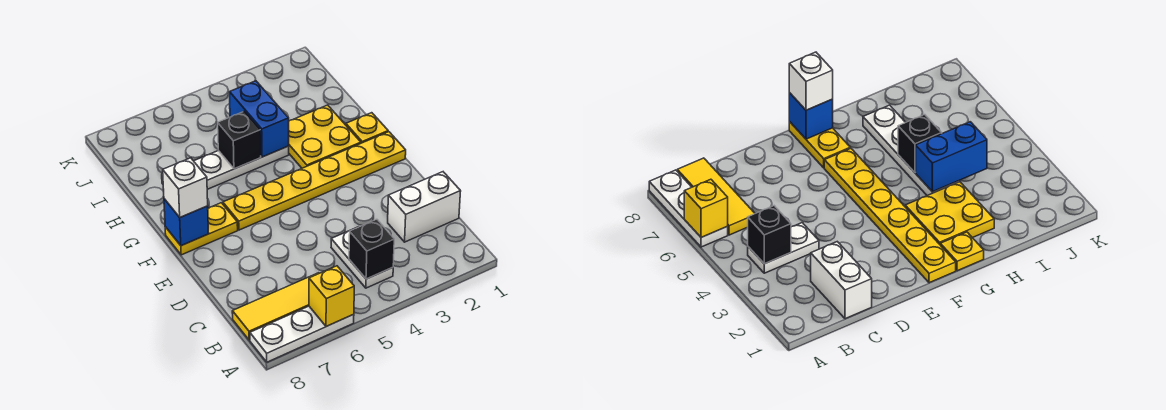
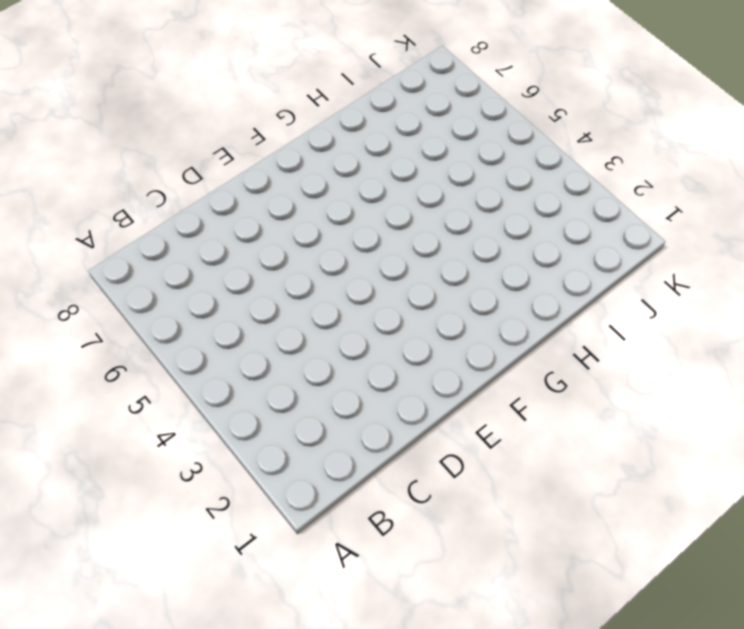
none -> white 1x3 plate [250,306,354,362]
none -> white 1x2 plate [331,227,393,288]
none -> yellow 1x3 tile [232,273,319,340]

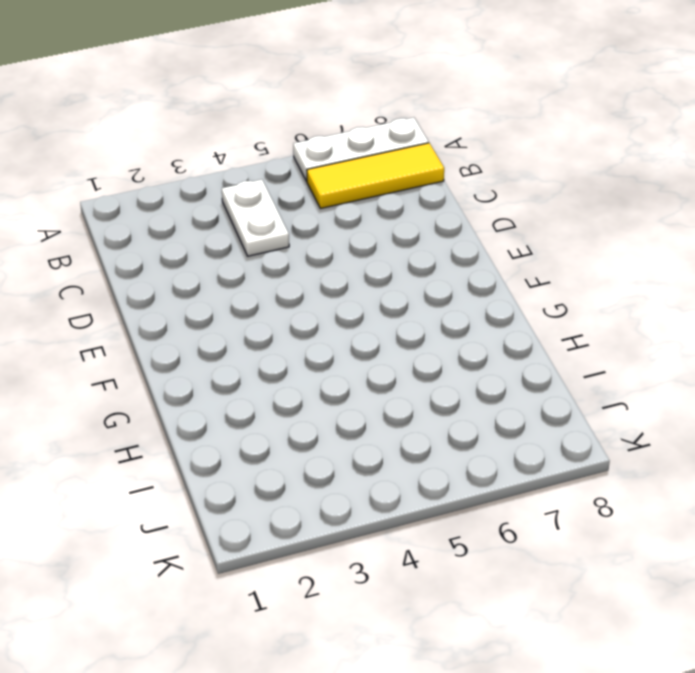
none -> white 1x2 brick [388,172,461,242]
none -> yellow 1x6 plate [223,132,406,230]
none -> yellow 1x2 plate [165,203,238,255]

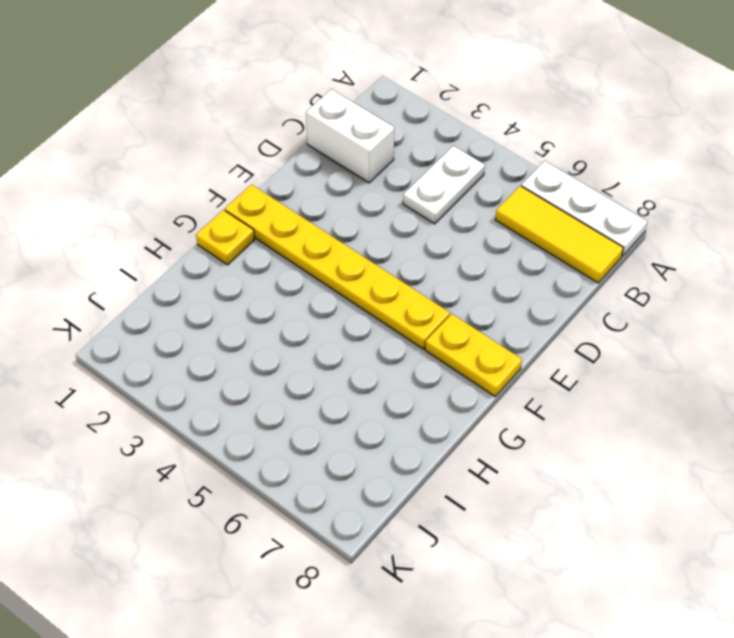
none -> yellow 2x2 plate [289,105,361,168]
none -> white 1x4 plate [162,146,289,189]
none -> yellow 1x1 brick [309,266,354,327]

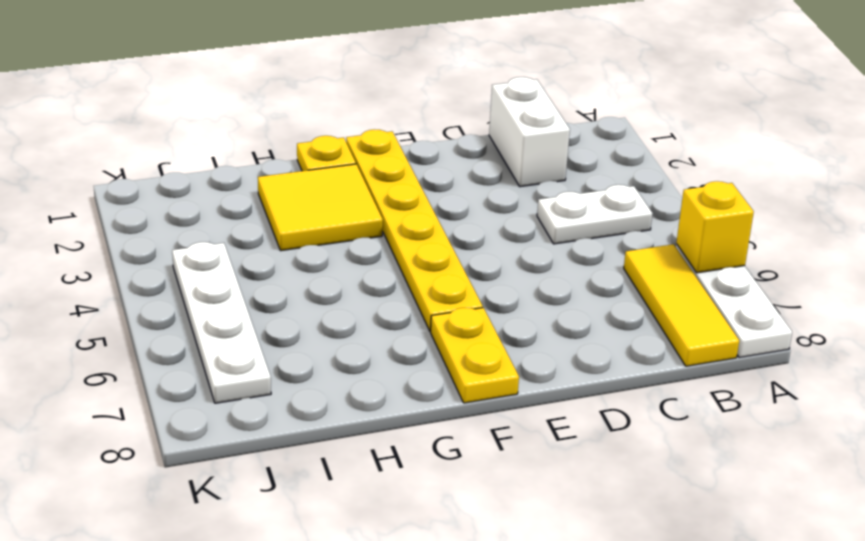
yellow 2x2 tile [258,164,383,251] -> yellow 2x2 plate [289,105,361,168]
white 1x4 plate [172,242,271,403] -> white 1x4 plate moved to [162,146,289,189]
none -> black 1x1 brick [349,219,394,279]
none -> blue 1x1 brick [164,199,209,246]
none -> blue 1x2 brick [229,81,289,157]

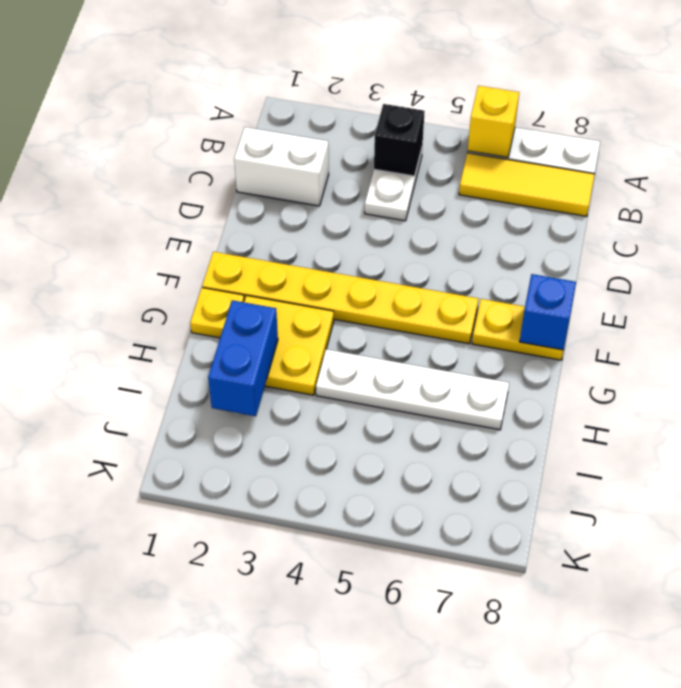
blue 1x2 brick [208,300,278,416] -> blue 1x2 brick moved to [229,81,289,157]
none -> black 1x1 brick [218,111,261,169]
none -> white 1x1 brick [163,158,208,217]

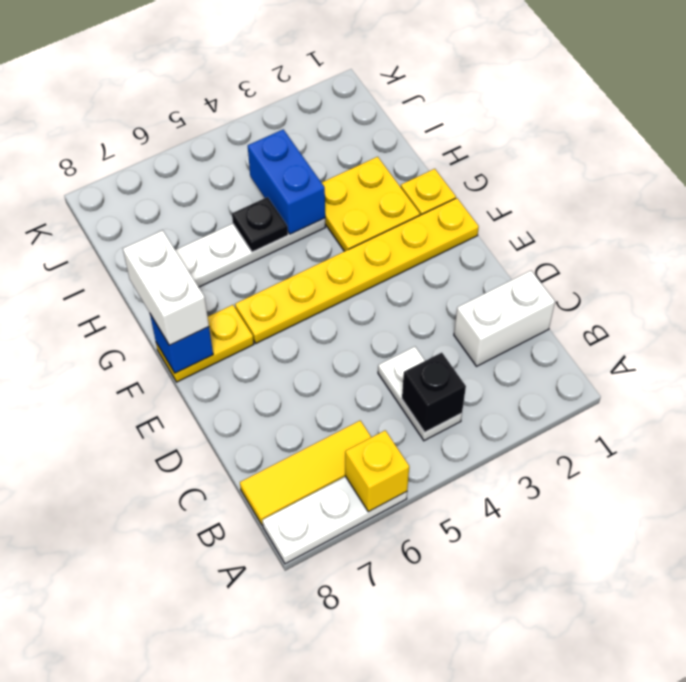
white 1x2 brick [123,230,209,345] -> white 1x1 brick [163,158,208,217]
black 1x1 plate [232,197,288,252] -> black 1x1 brick [218,111,261,169]

